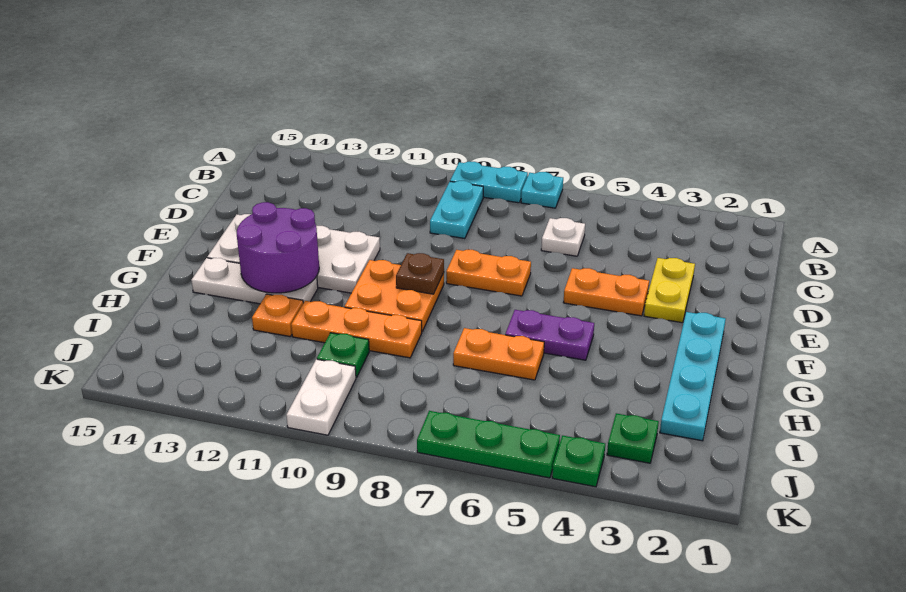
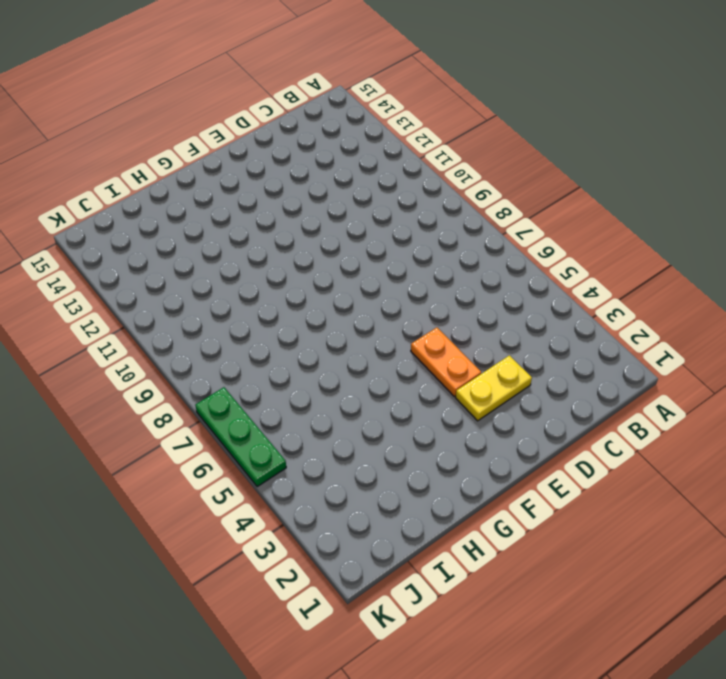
none -> cyan 1x1 plate [521,172,563,208]
none -> cyan 1x2 plate [450,162,528,203]
none -> cyan 1x2 plate [430,181,483,239]

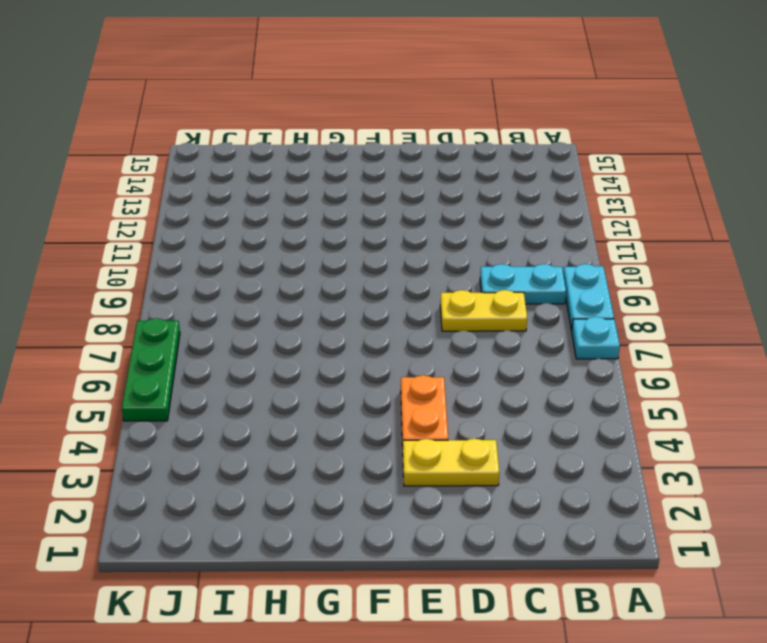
yellow 1x2 plate [440,290,527,331] -> none
none -> white 1x1 plate [541,218,585,256]
none -> orange 1x2 plate [446,250,531,296]
none -> white 2x4 plate [207,214,380,293]

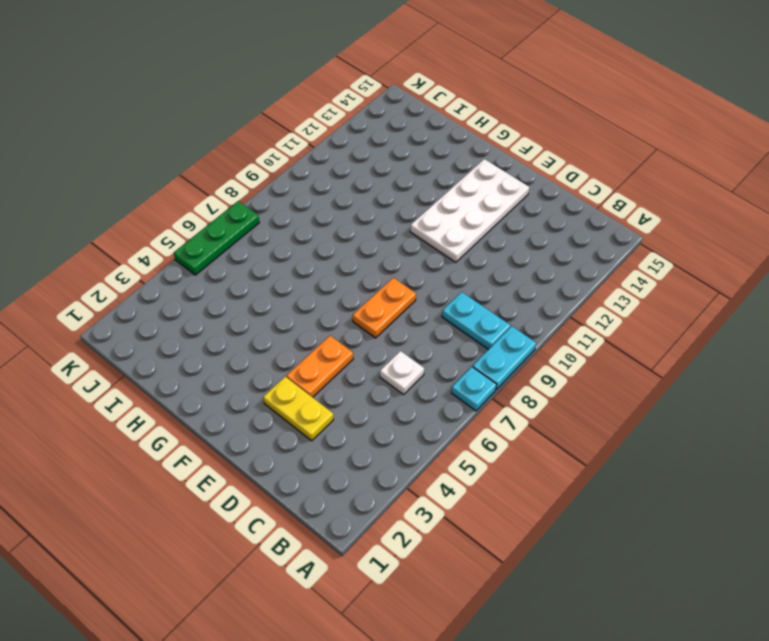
none -> cyan 1x4 plate [660,312,726,441]
none -> orange 2x2 plate [345,260,444,331]
none -> purple 1x2 plate [505,310,594,360]

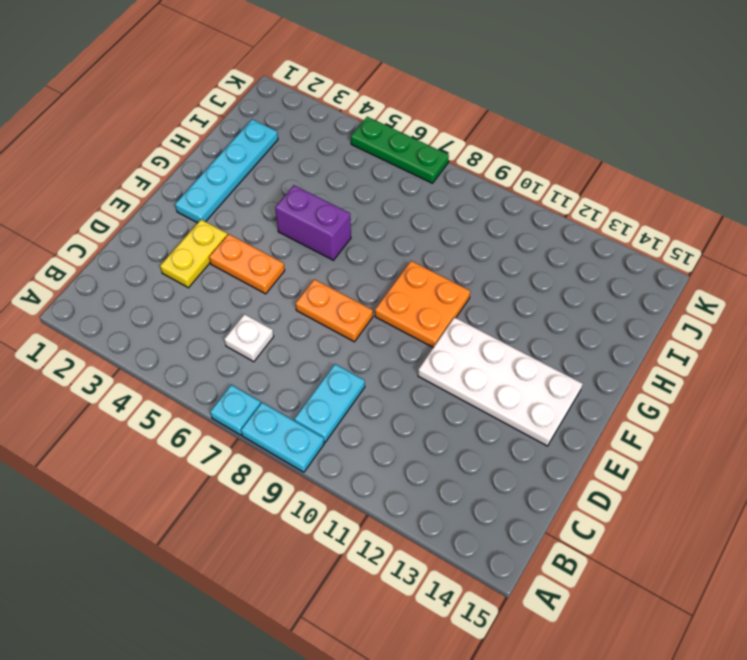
purple 1x2 brick [275,185,351,260] -> purple 1x2 plate [505,310,594,360]
none -> white 1x3 plate [191,258,318,304]
none -> orange 1x2 plate [453,328,544,380]
none -> orange 1x3 plate [291,301,422,358]

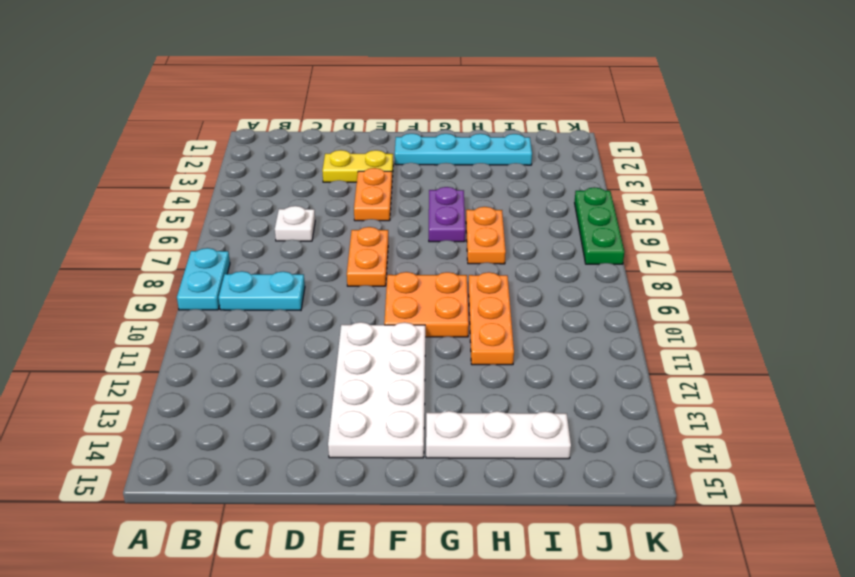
white 1x3 plate [426,411,571,459] -> white 1x3 plate turned to [191,258,318,304]
none -> cyan 1x1 plate [521,172,563,208]
none -> orange 1x1 plate [252,294,303,337]
none -> green 1x1 plate [317,333,369,378]

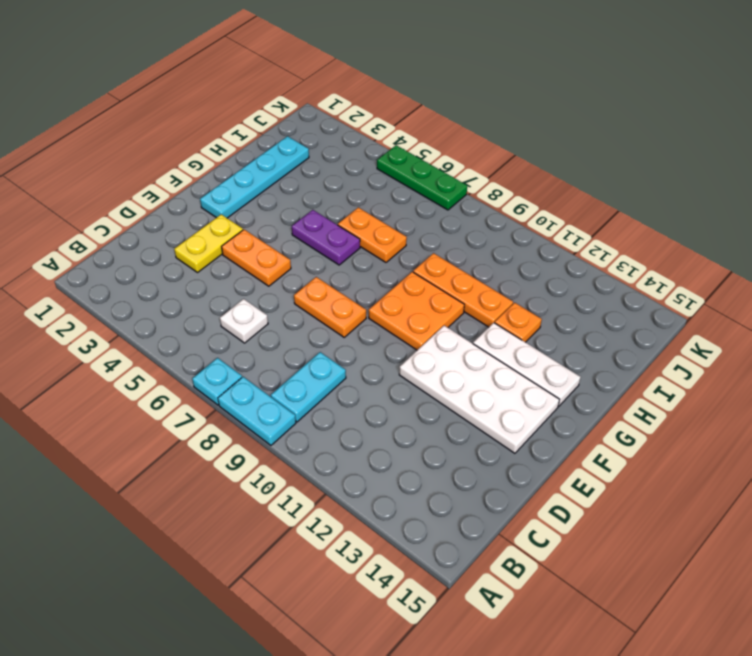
none -> green 1x1 plate [317,333,369,378]
none -> green 1x1 plate [607,413,659,463]
none -> white 1x2 plate [286,359,356,435]

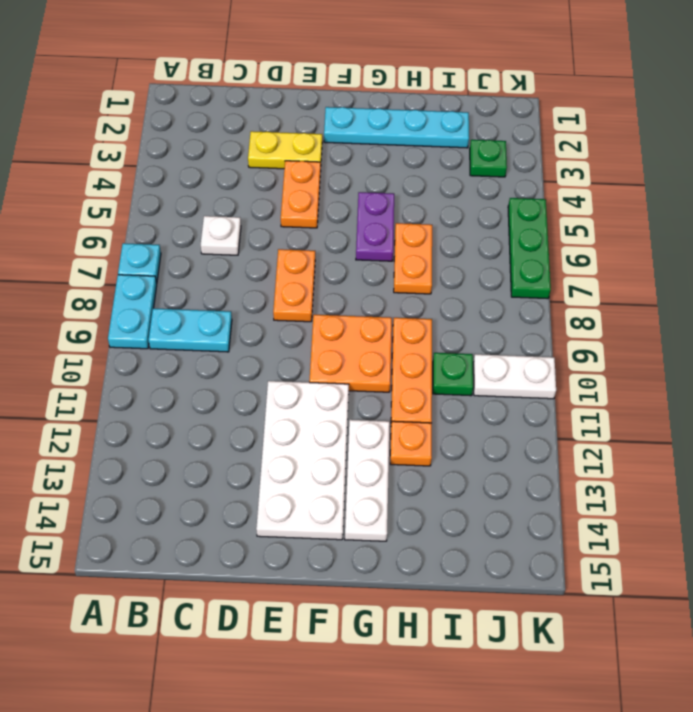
none -> green 1x1 plate [552,435,605,487]
none -> brown 1x1 plate [396,253,444,294]
none -> purple 2x2 round brick [237,202,319,293]

